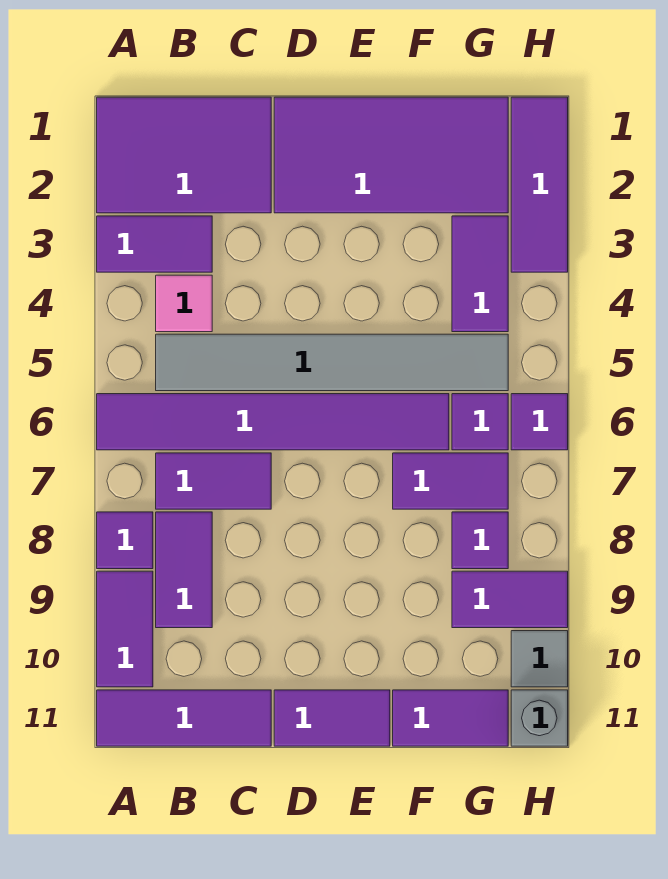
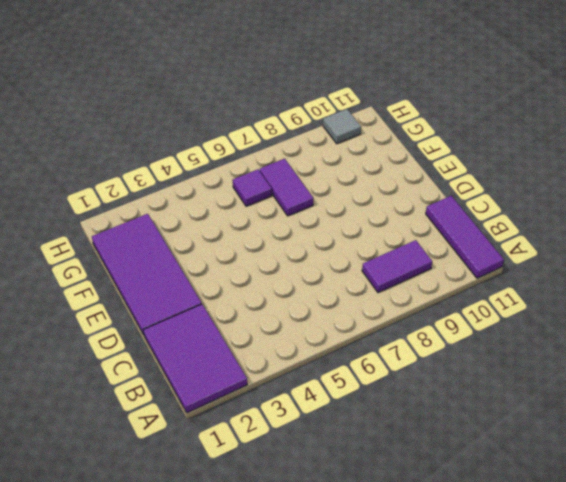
none -> purple 1x2 tile [97,216,212,272]
none -> purple 1x6 tile [97,394,449,450]
none -> purple 1x1 tile [97,512,153,569]

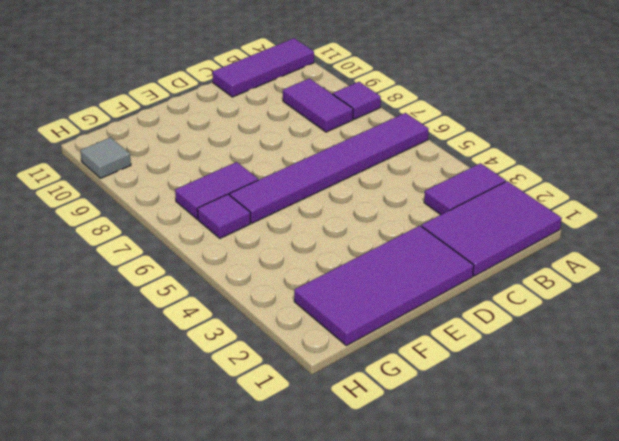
none -> purple 1x2 tile [97,571,153,687]
none -> pink 1x1 tile [156,275,212,332]
none -> grey 1x6 tile [156,334,508,391]

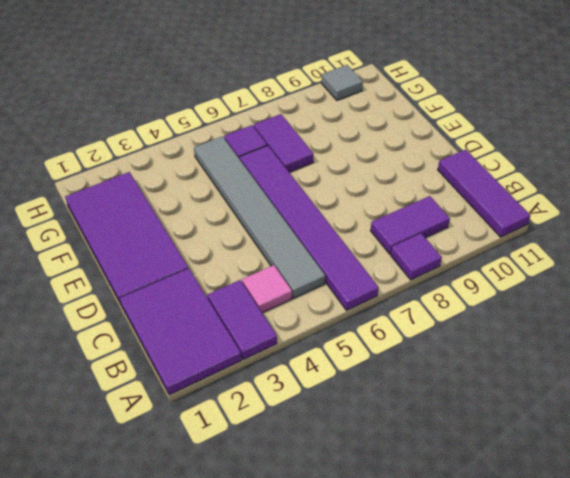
none -> purple 1x2 tile [97,571,153,687]
none -> purple 1x2 tile [156,453,271,509]
none -> purple 1x2 tile [274,690,390,746]

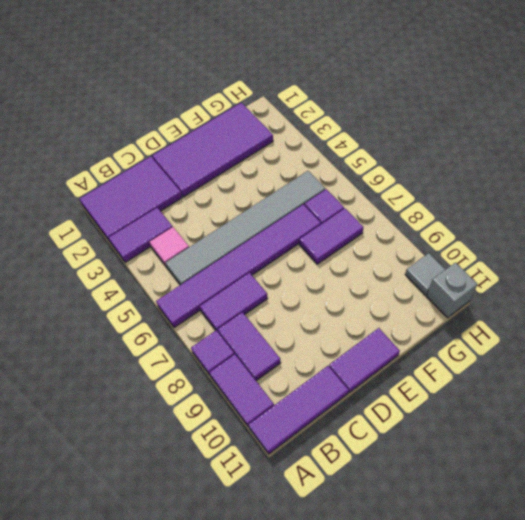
none -> purple 1x2 tile [393,690,508,746]
none -> purple 1x2 tile [452,216,508,332]
none -> purple 1x1 tile [452,512,508,569]

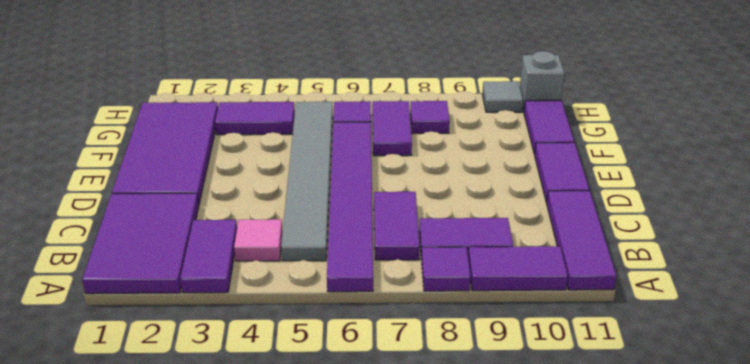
none -> purple 1x2 tile [452,571,568,628]
none -> purple 1x3 tile [511,97,568,272]
none -> purple 1x1 tile [511,394,568,450]

